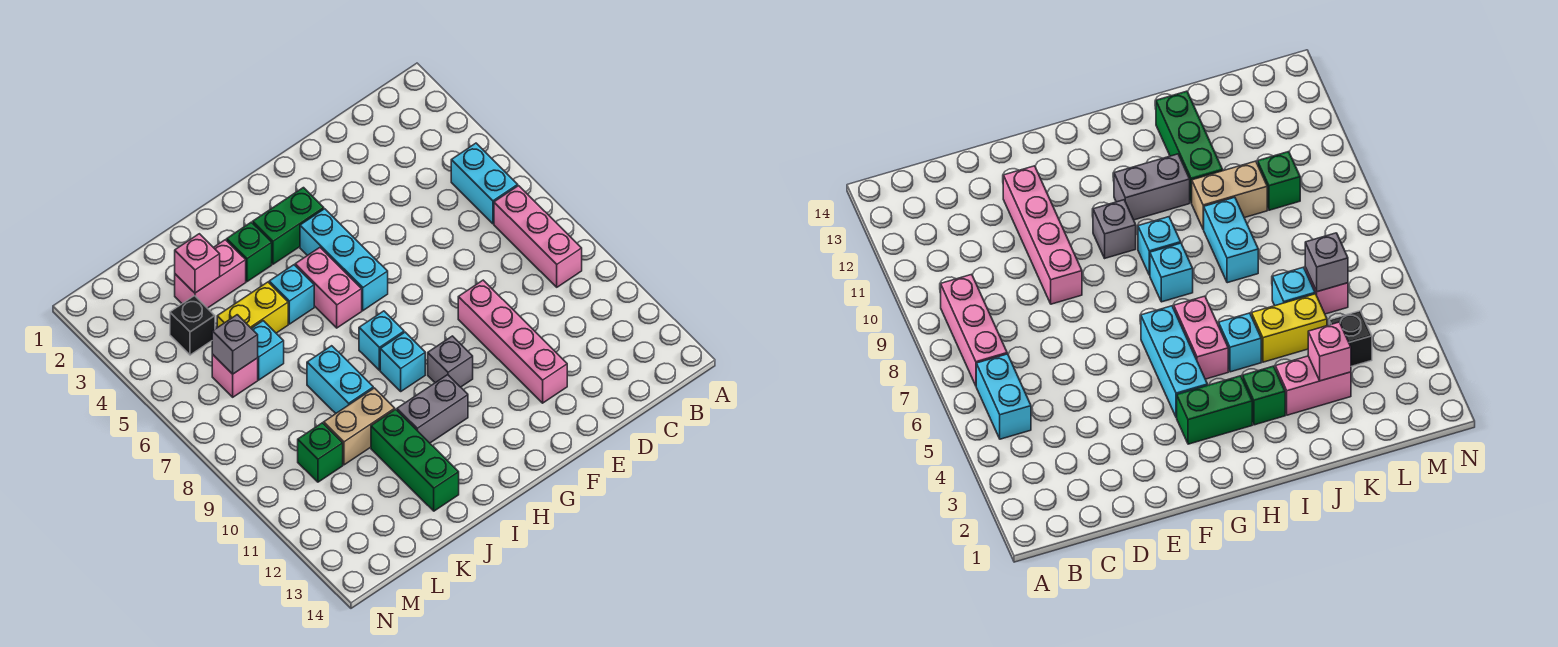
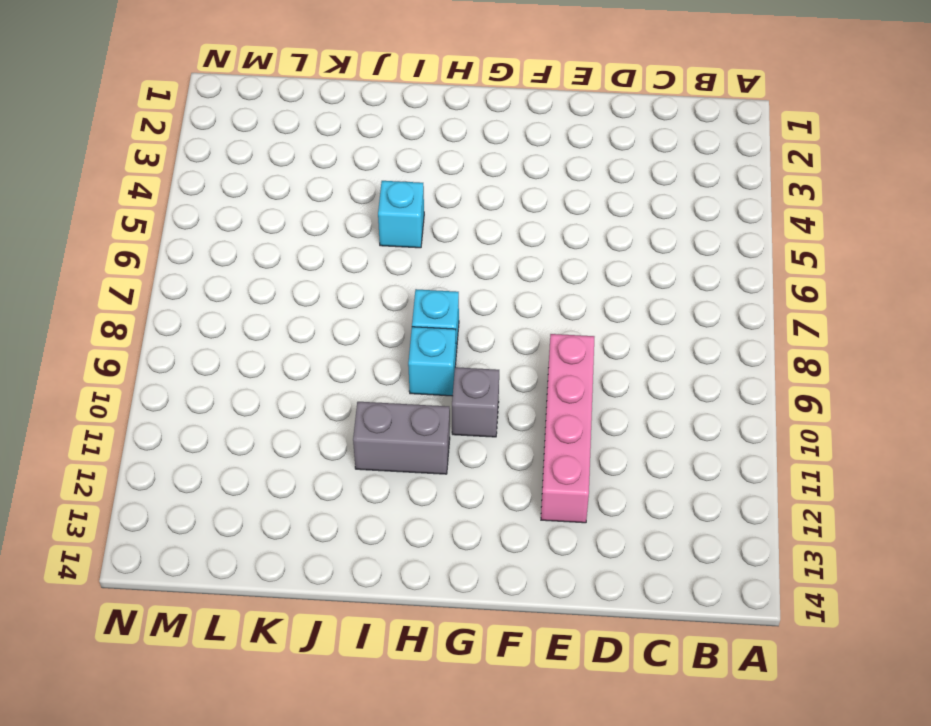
none -> cyan 1x2 brick [451,143,518,224]
none -> pink 1x3 brick [494,186,582,287]
none -> green 1x2 brick [253,188,324,264]

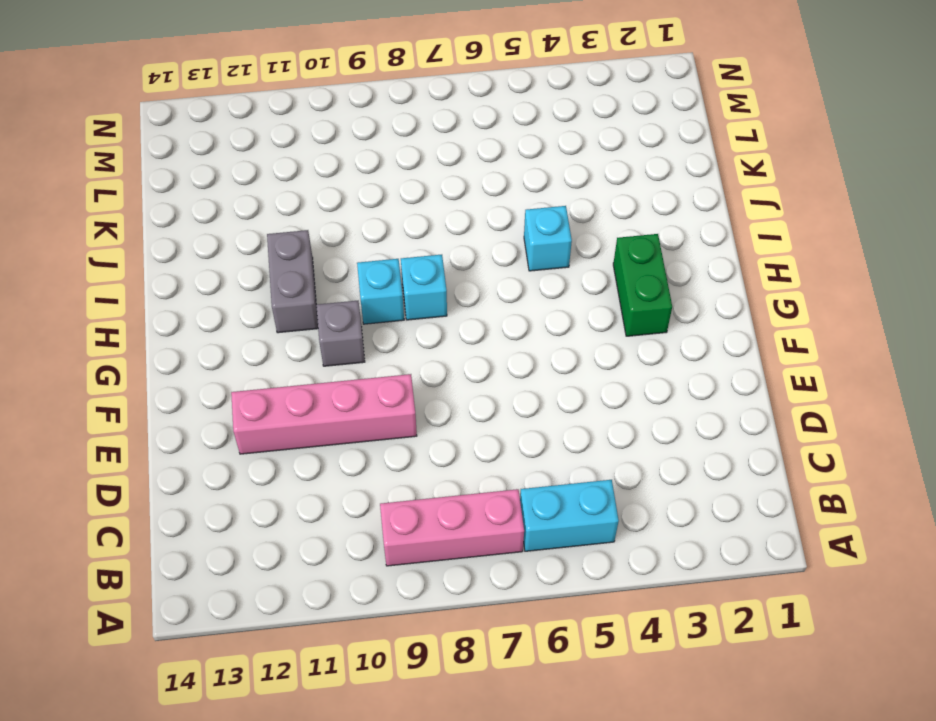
none -> cyan 1x3 brick [300,209,388,311]
none -> pink 1x2 brick [295,248,362,328]
none -> green 1x1 brick [227,222,272,282]

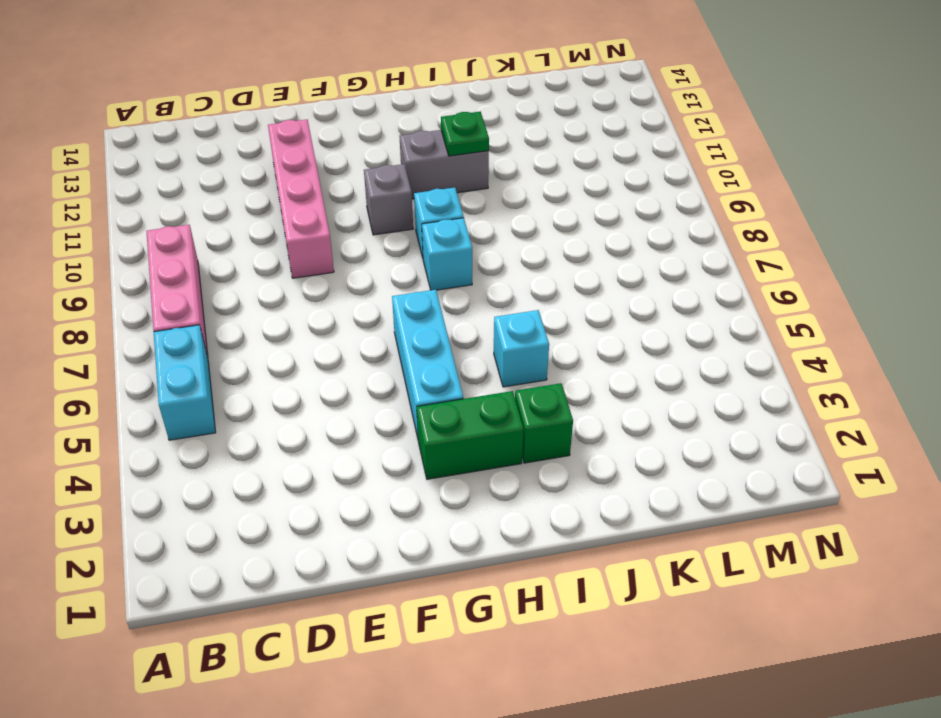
green 1x1 plate [441,112,489,156] -> none
none -> pink 1x2 brick [295,248,362,328]
none -> pink 1x2 brick [175,240,246,308]
none -> yellow 1x2 brick [217,282,288,333]

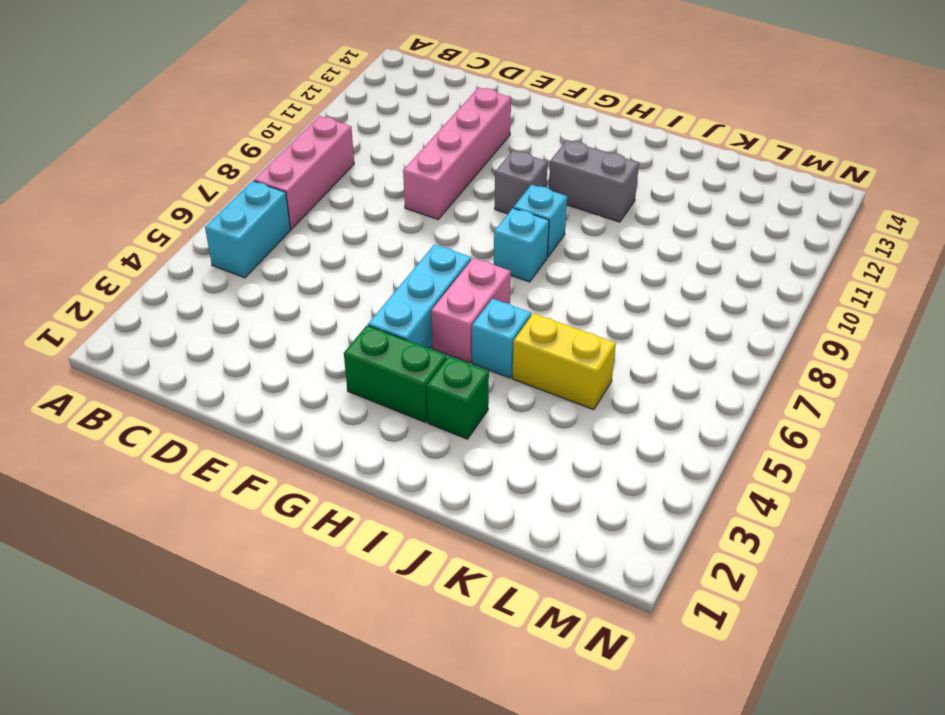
none -> pink 1x2 brick [175,240,246,308]
none -> cyan 1x2 brick [307,346,373,413]
none -> tan 1x2 brick [324,388,395,465]

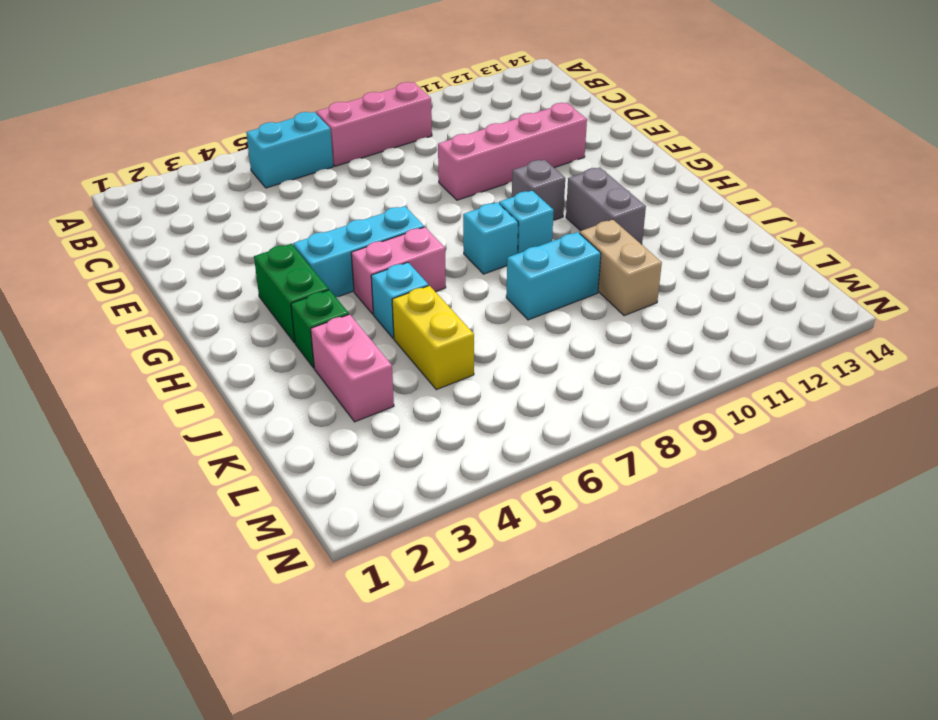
none -> green 1x3 brick [371,409,459,511]
none -> cyan 1x1 brick [251,321,284,380]
none -> black 1x1 brick [170,296,215,355]

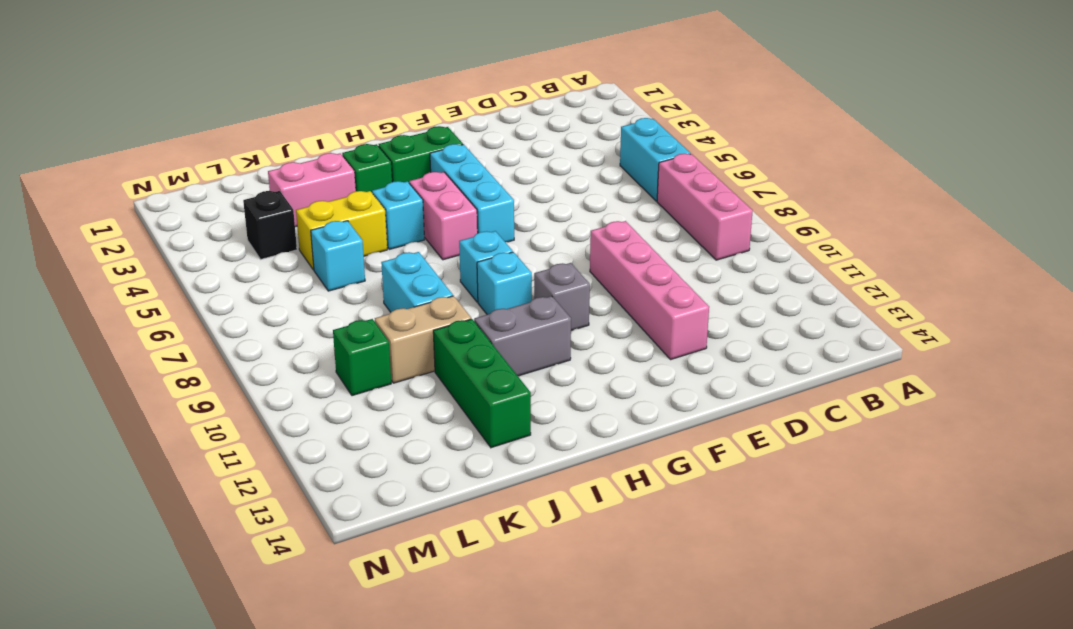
none -> pink 1x1 brick [212,355,258,397]
none -> pink 1x1 brick [175,234,220,293]
none -> grey 1x1 brick [212,315,258,374]

